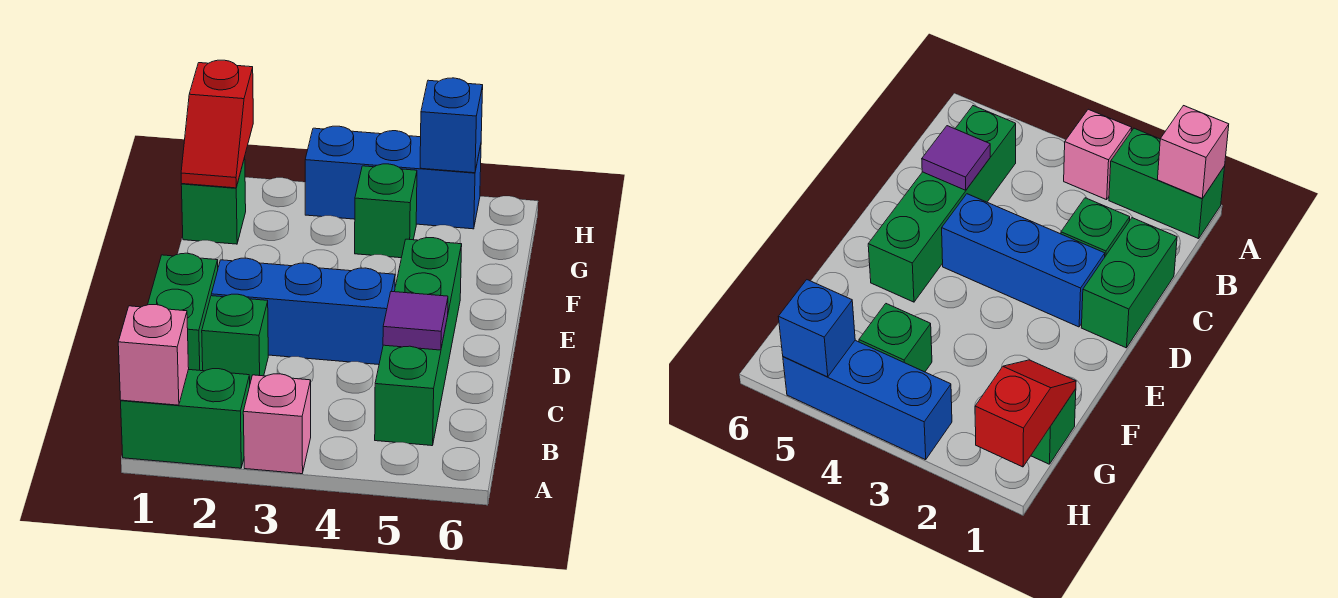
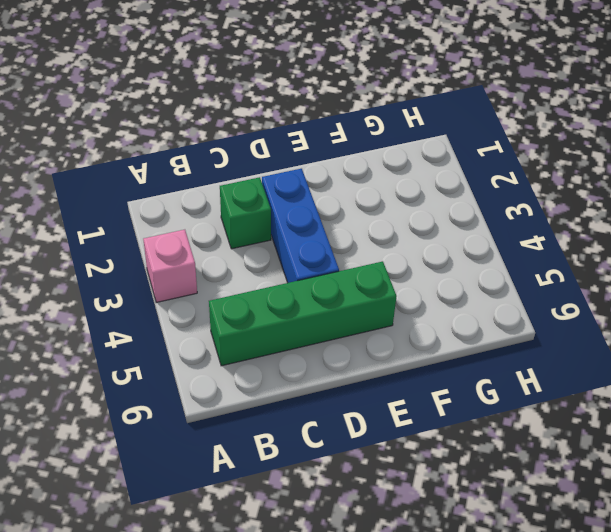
none -> green 1x2 brick [121,369,250,468]
none -> green 1x2 brick [148,253,218,371]
none -> green 1x1 brick [181,158,246,244]

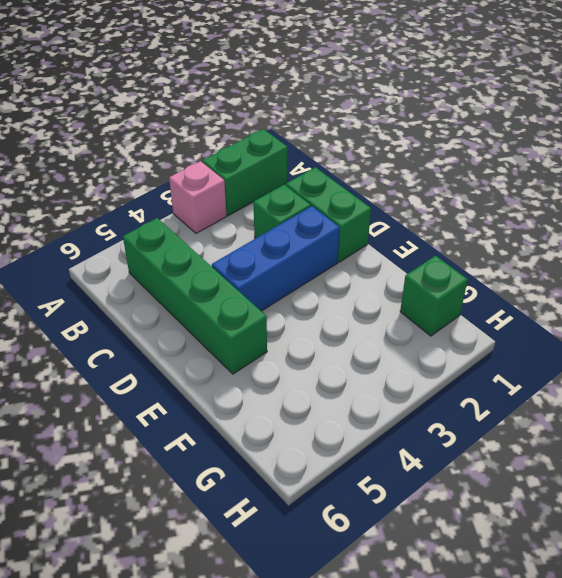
none -> green 1x1 brick [355,164,417,258]
none -> blue 1x3 brick [305,126,481,229]
none -> pink 1x1 brick [118,305,189,405]

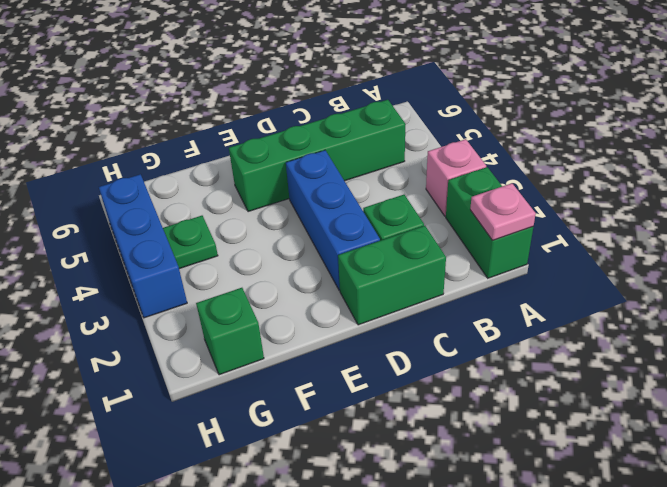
pink 1x1 plate [470,183,536,240] -> pink 1x1 brick [118,305,189,405]
green 1x1 plate [163,216,218,269] -> green 1x1 brick [355,164,417,258]
none -> purple 1x1 tile [383,291,448,350]
none -> red 1x2 slope [181,60,253,188]
none -> blue 1x1 brick [420,78,483,173]

